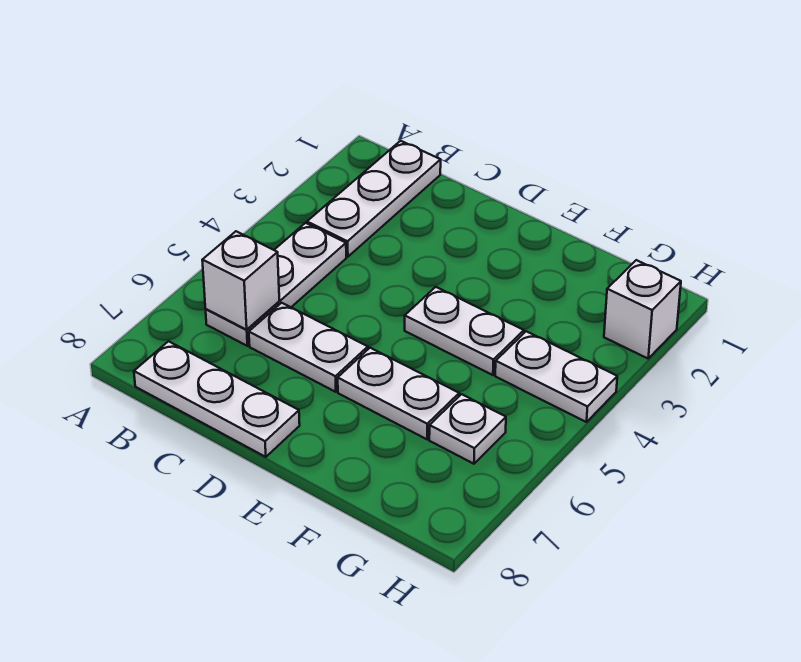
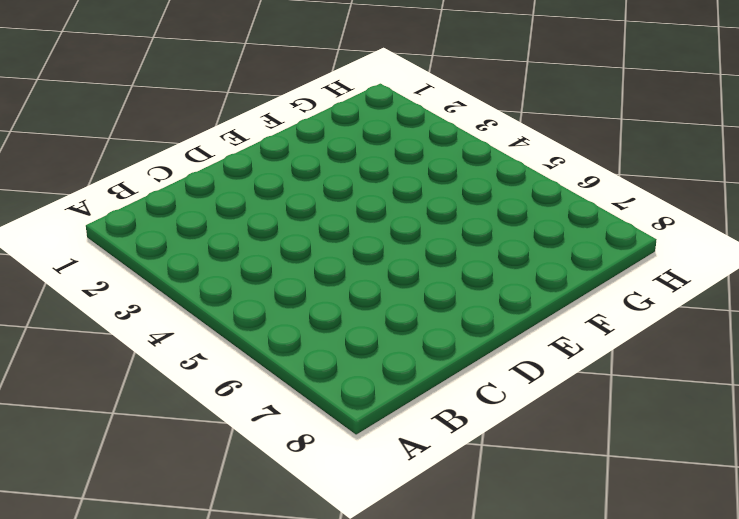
none -> white 1x3 plate [307,141,441,257]
none -> white 1x3 plate [206,223,346,346]

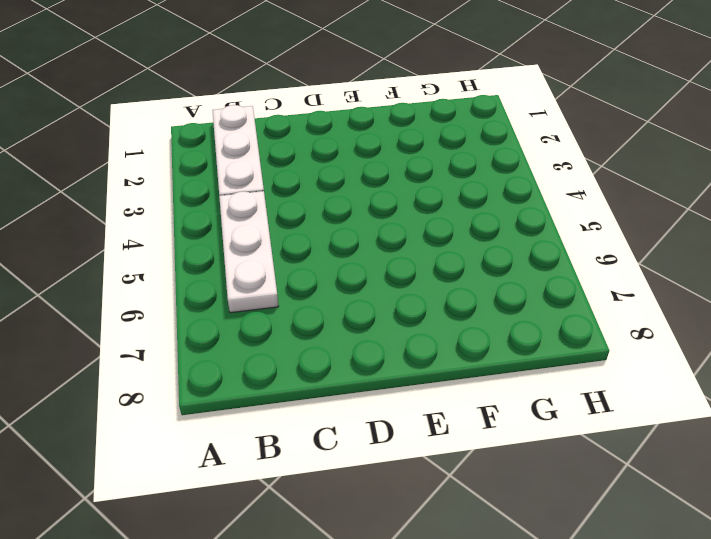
none -> white 1x3 plate [134,341,300,457]
none -> white 1x2 plate [249,303,368,392]

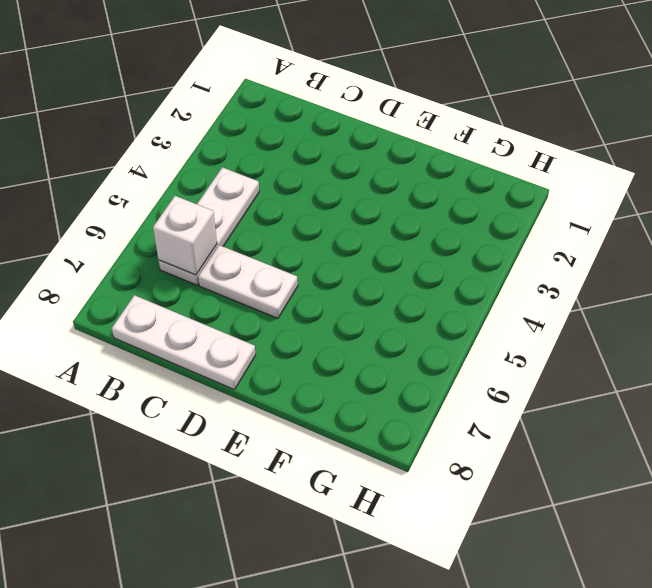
none -> white 1x3 plate [307,141,441,257]
none -> white 1x2 plate [405,287,524,375]

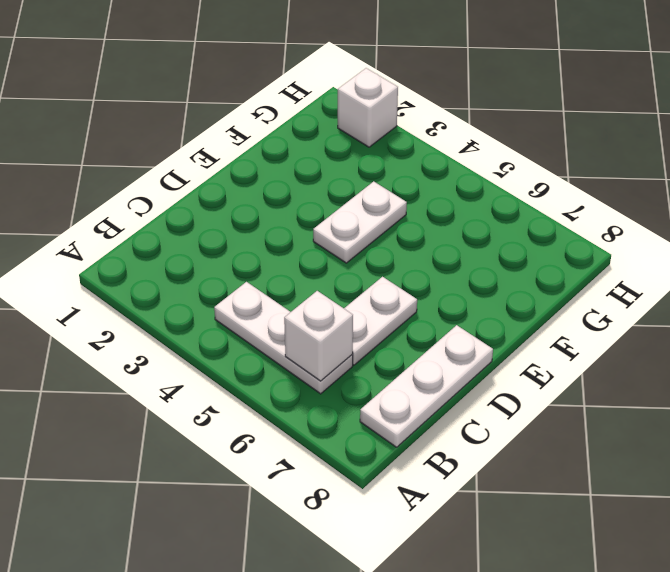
none -> white 1x3 plate [307,141,441,257]
none -> white 1x2 plate [338,348,459,439]

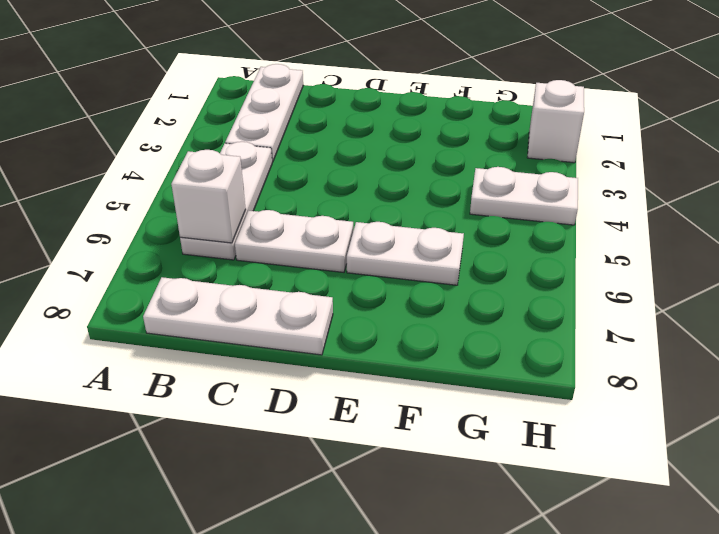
none -> white 1x2 plate [405,287,524,375]
none -> white 1x1 plate [429,394,506,464]

